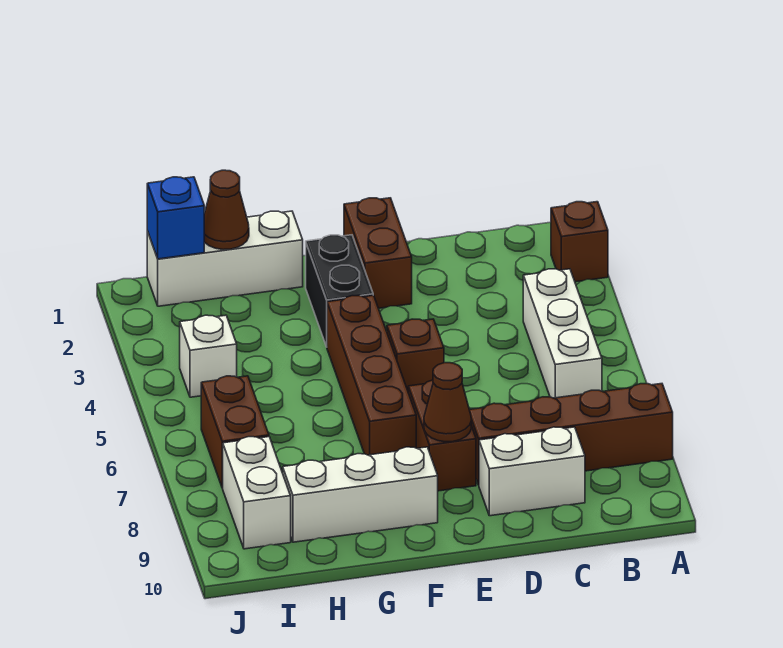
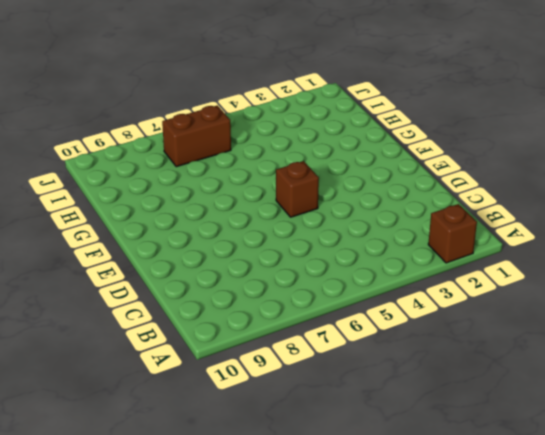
none -> brown 1x4 brick [470,384,673,485]
none -> white 1x3 brick [523,269,602,398]
none -> white 1x2 brick [479,427,585,516]

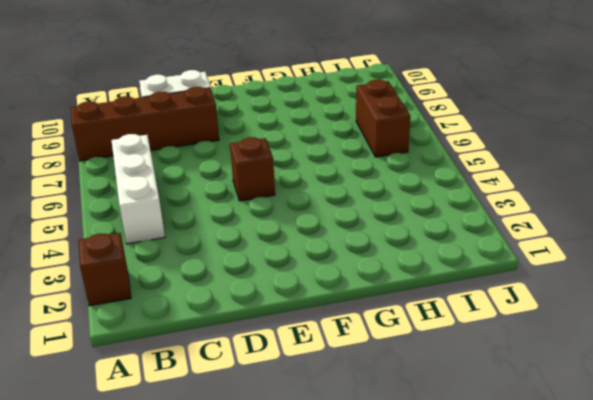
none -> brown 1x2 brick [344,198,412,308]
none -> brown 1x2 brick [408,380,476,491]
none -> black 1x2 brick [306,235,373,347]

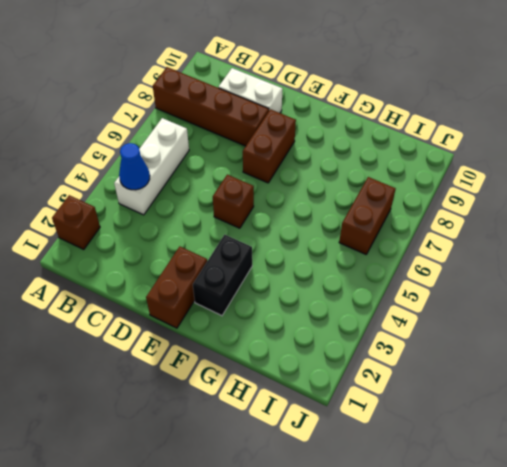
blue 1x1 cone [119,143,150,190] -> none
none -> brown 1x4 brick [327,295,416,455]
none -> white 1x3 brick [283,447,438,542]
none -> white 1x3 brick [147,211,303,306]

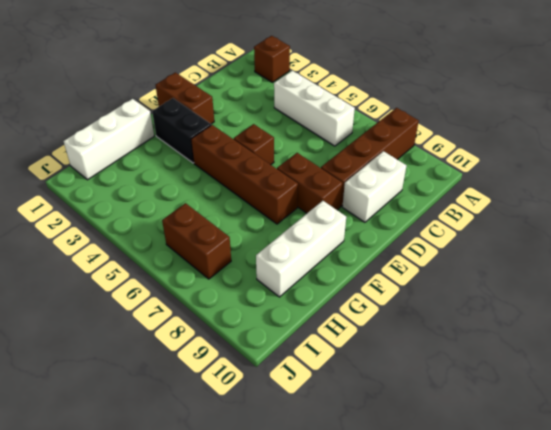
none -> white 1x1 brick [180,315,237,397]
none -> white 1x2 brick [223,437,291,549]
none -> brown 1x1 cone [424,363,471,442]

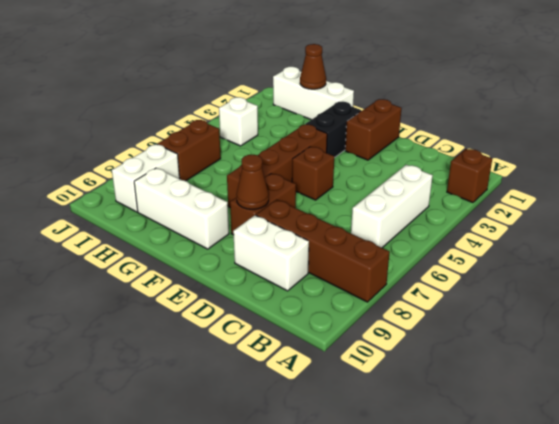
none -> blue 1x1 brick [147,177,204,259]

